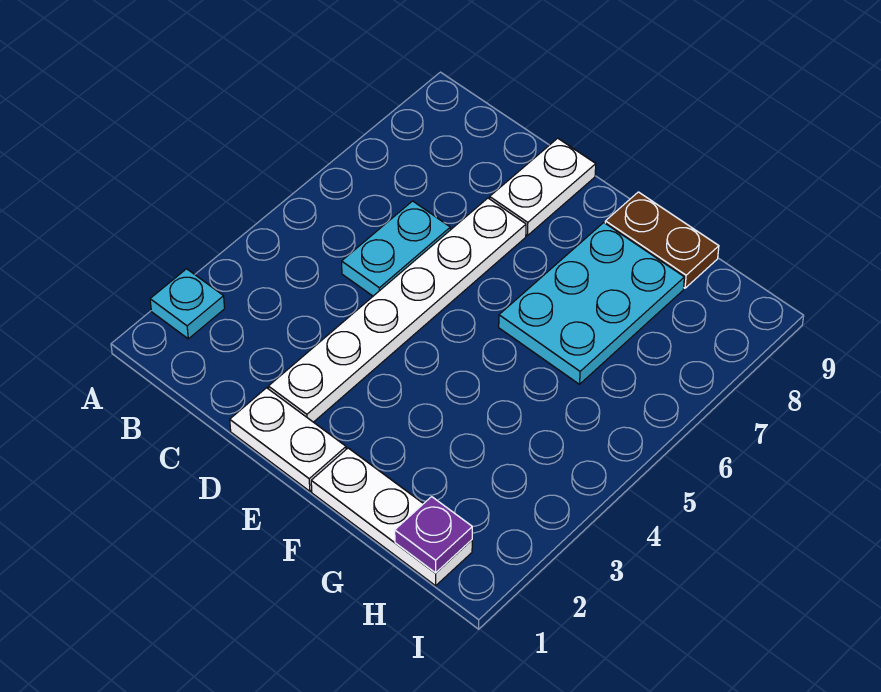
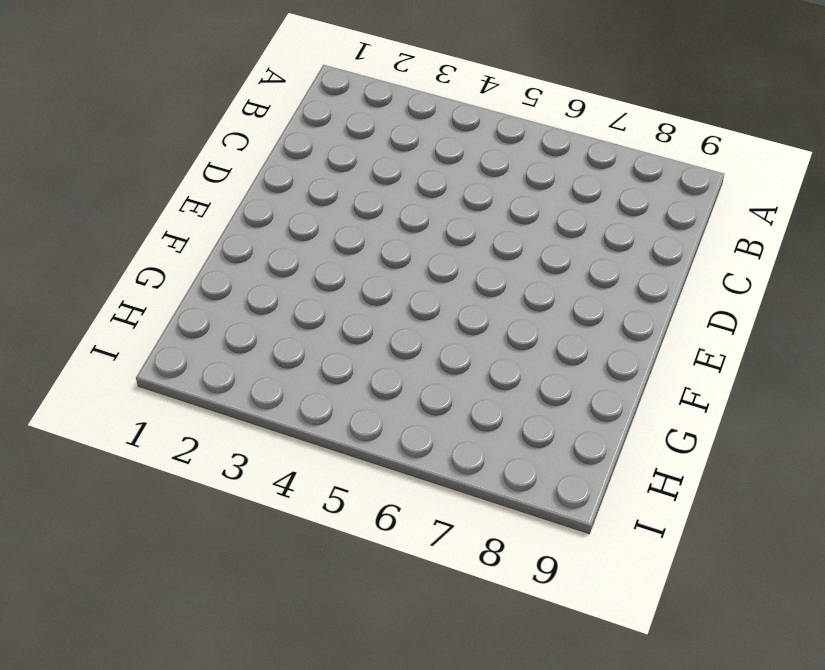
none -> cyan 1x1 plate [150,269,225,339]
none -> cyan 1x2 plate [342,201,450,296]

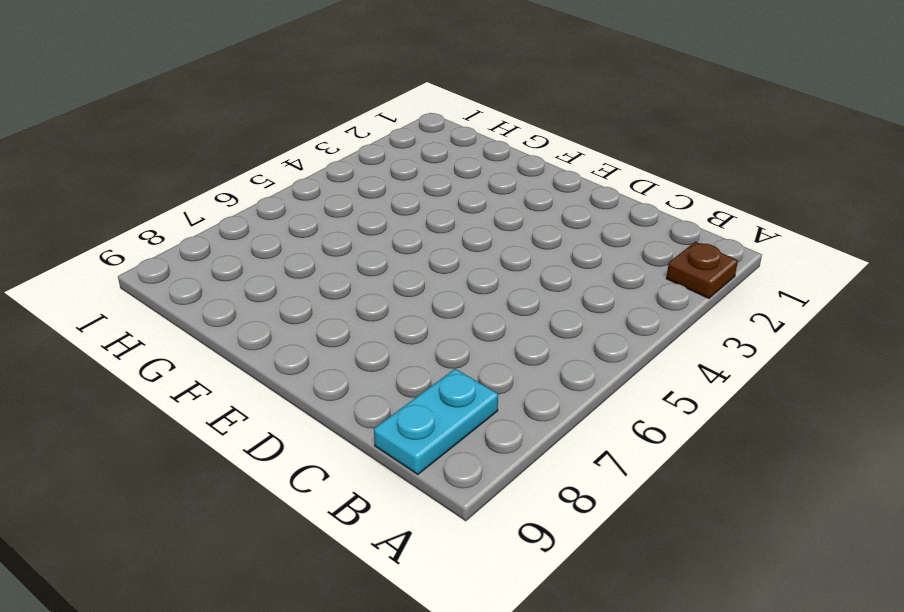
brown 1x1 plate [666,242,738,298] -> cyan 1x1 plate [150,269,225,339]
cyan 1x2 plate [374,369,498,474] -> cyan 1x2 plate moved to [342,201,450,296]
none -> white 1x2 plate [230,388,346,491]
none -> white 1x6 plate [268,198,526,422]

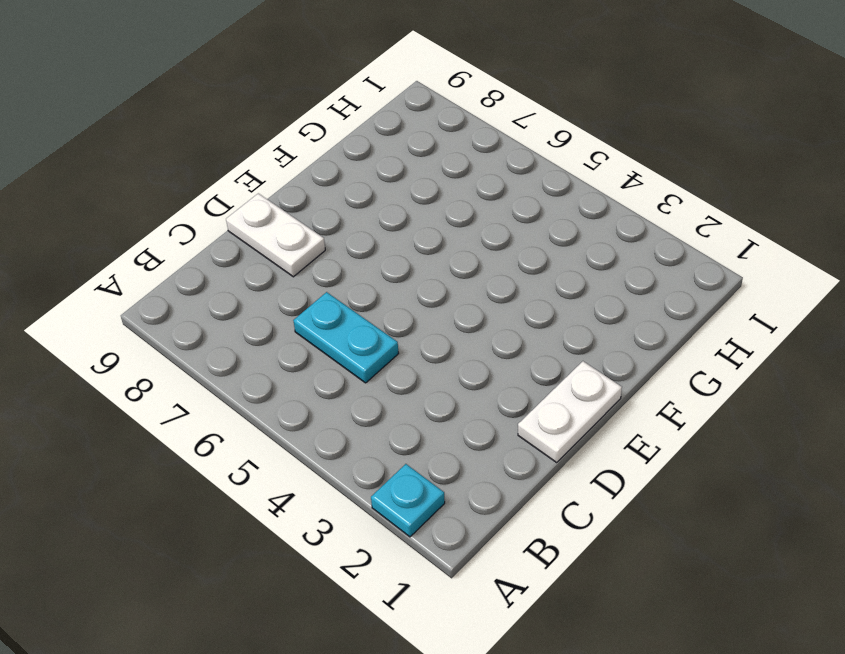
none -> white 1x6 plate [268,198,526,422]
none -> white 1x3 plate [311,448,472,586]

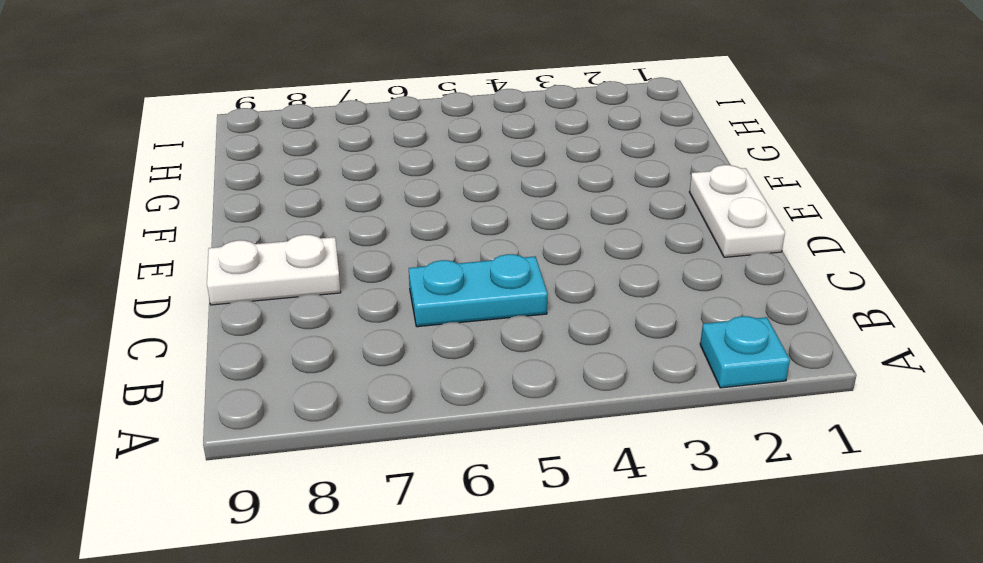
none -> white 1x6 plate [268,198,526,422]
none -> white 1x3 plate [311,448,472,586]

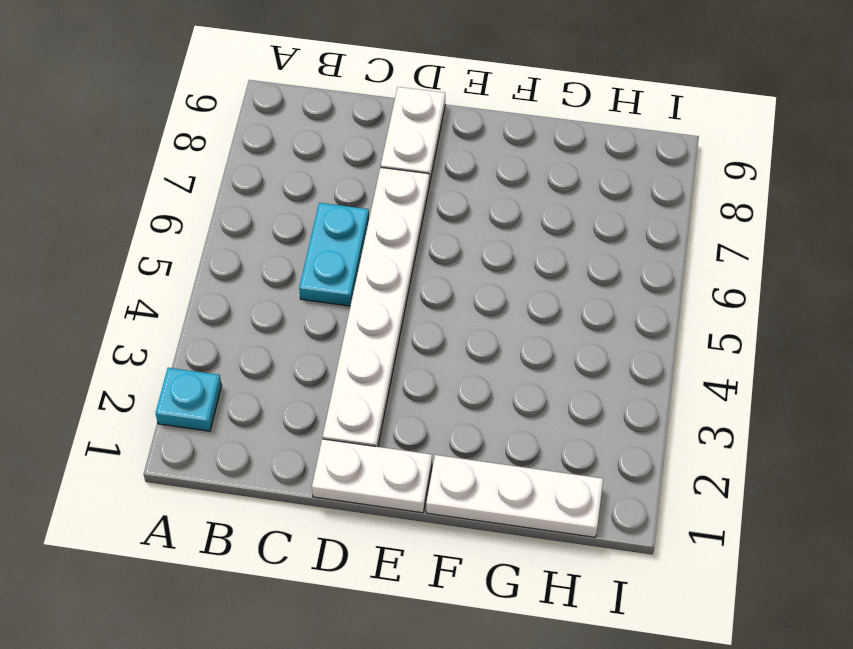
none -> cyan 2x3 plate [499,223,684,384]
none -> brown 1x2 plate [605,192,719,288]

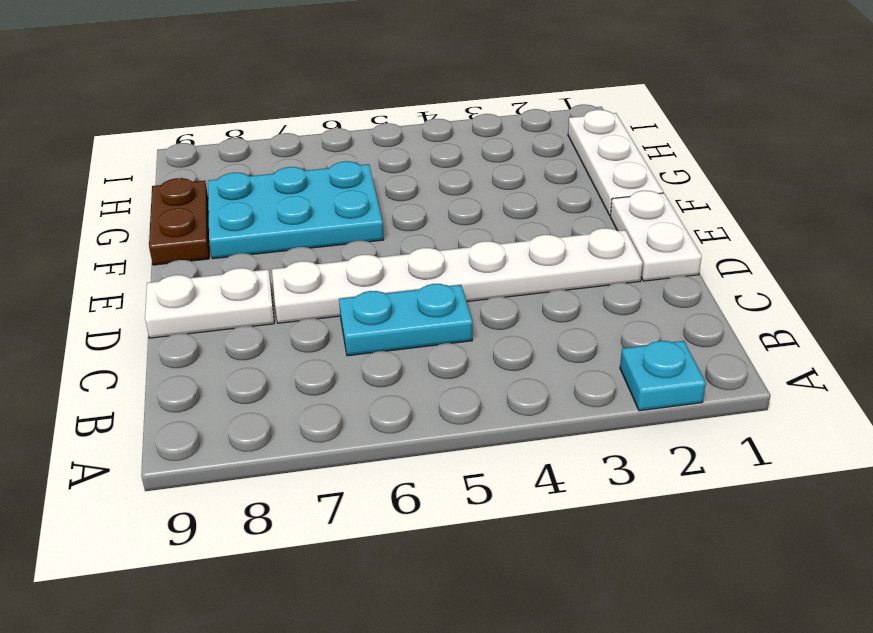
none -> purple 1x1 plate [395,497,472,573]

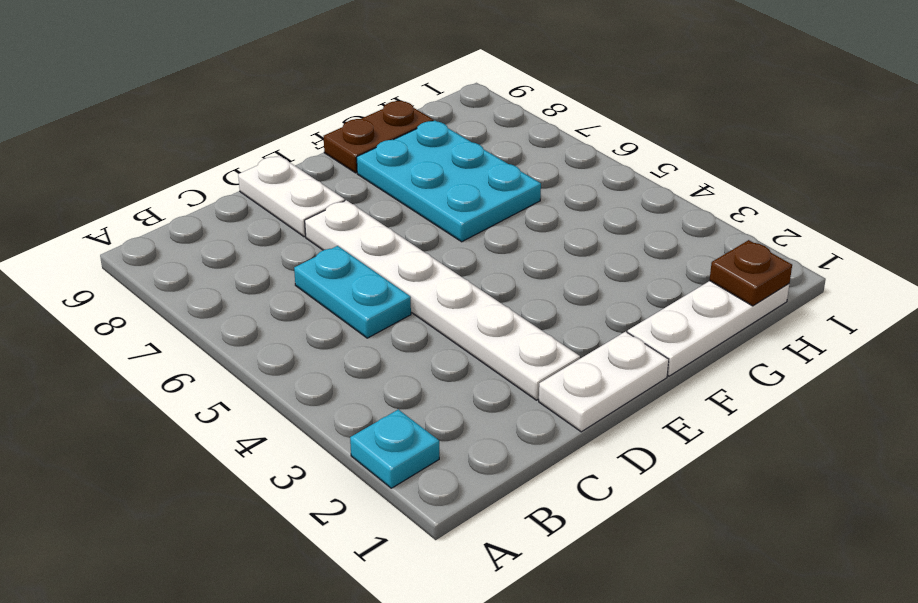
brown 1x1 plate [710,240,792,306] -> purple 1x1 plate [395,497,472,573]

